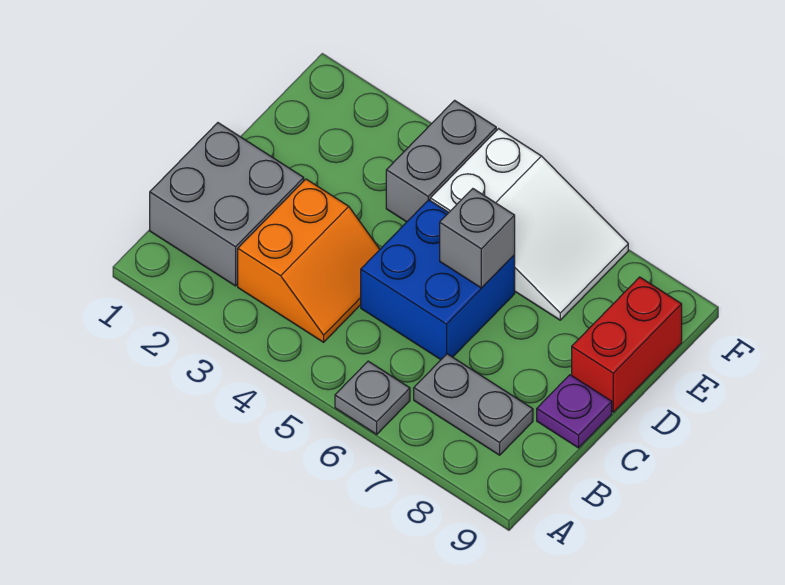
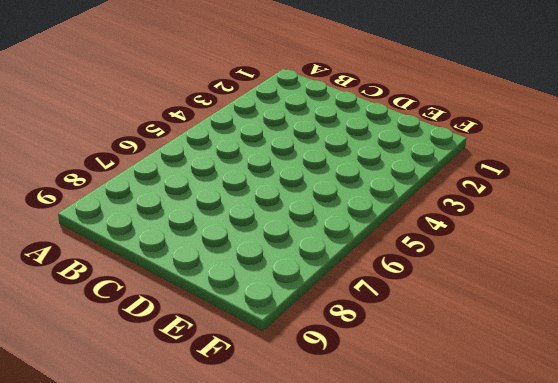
none -> grey 1x1 plate [335,361,410,434]
none -> grey 2x2 brick [150,123,304,286]

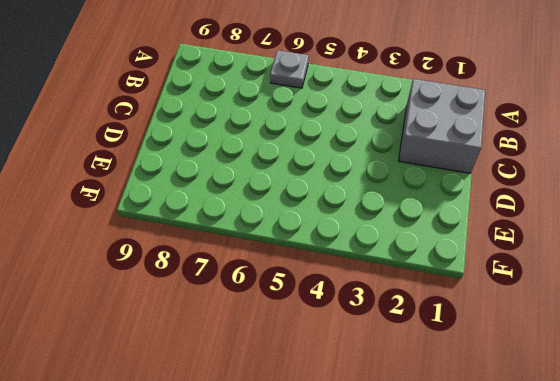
none -> orange 2x2 slope [238,179,380,342]
none -> grey 1x2 plate [414,354,533,455]

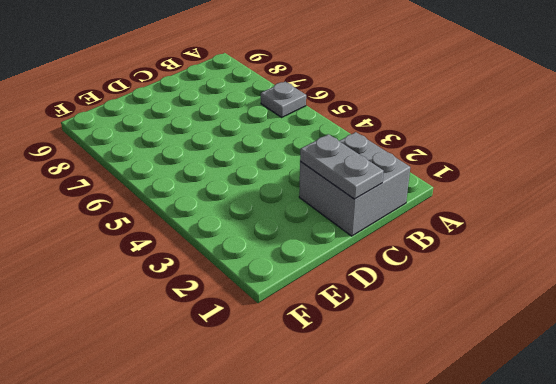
grey 1x2 plate [300,134,384,199] -> grey 1x2 plate moved to [414,354,533,455]
none -> orange 2x2 slope [238,179,380,342]
none -> blue 2x2 brick [361,200,515,360]

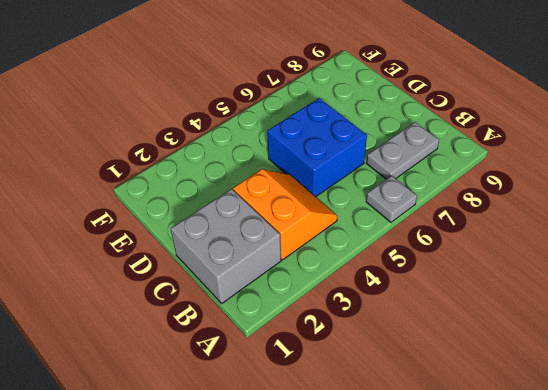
none -> purple 1x1 plate [537,375,612,448]
none -> red 1x2 brick [572,277,682,412]

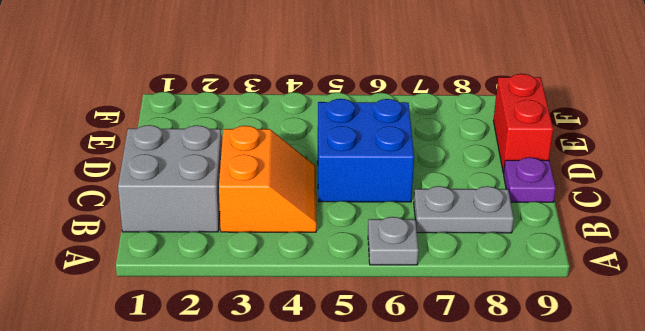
none -> grey 1x2 brick [386,100,496,222]
none -> white 2x3 slope [430,129,628,320]

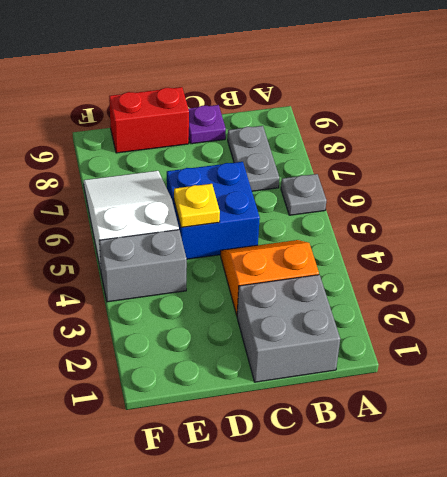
yellow 1x1 plate [174,184,220,227] -> none
none -> grey 1x1 brick [440,189,515,288]

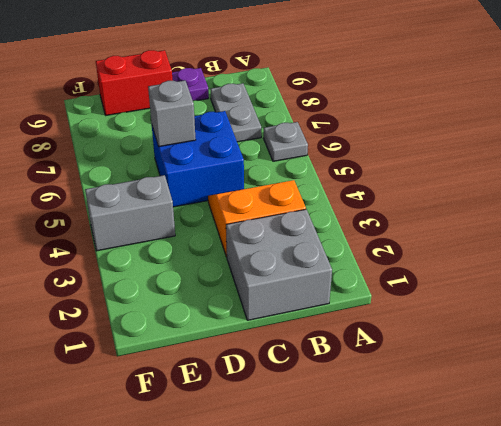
none -> white 2x3 slope [430,129,628,320]

